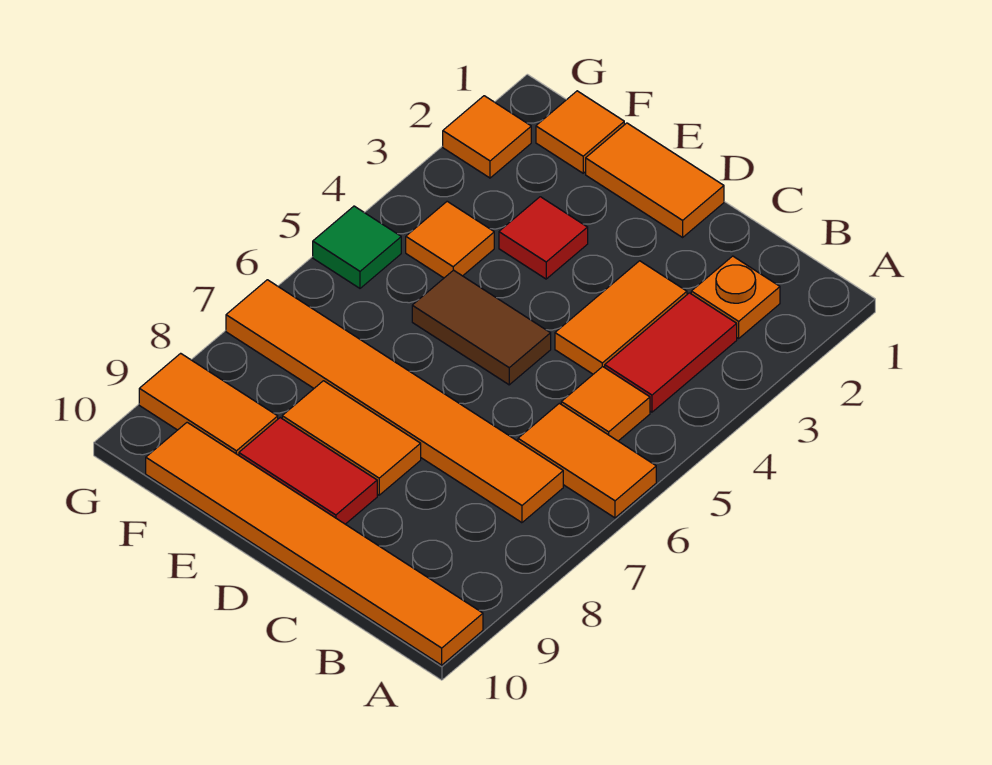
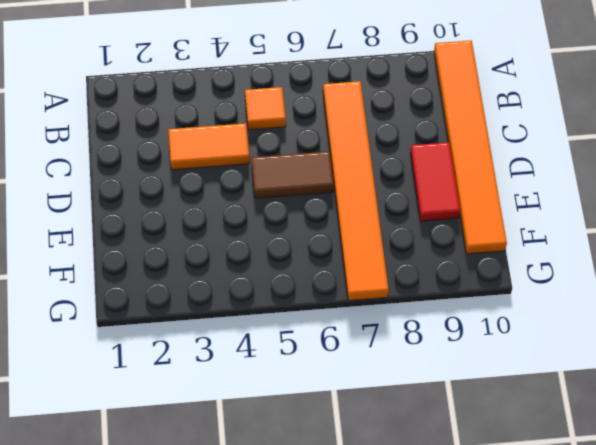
brown 1x2 tile [251,151,334,198] -> brown 1x2 tile turned to [412,270,551,385]
none -> orange 1x2 tile [518,403,656,518]
none -> orange 1x1 plate [691,256,780,338]
none -> red 1x2 tile [605,293,737,412]

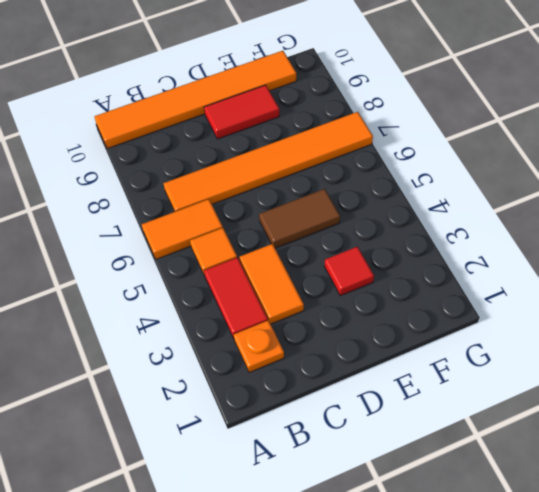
none -> orange 1x2 tile [586,123,724,237]
none -> orange 1x2 tile [282,381,421,495]
none -> orange 1x1 tile [536,91,624,173]

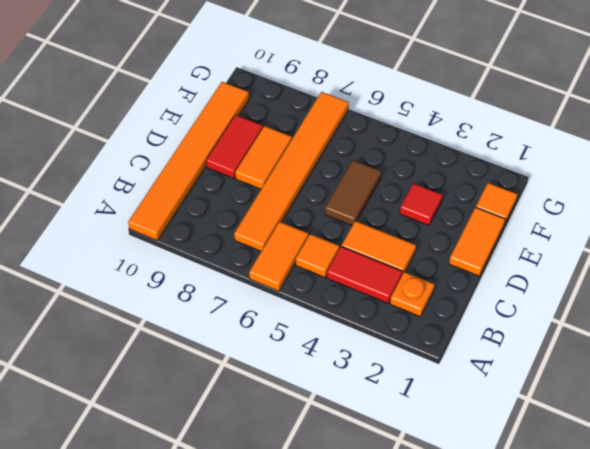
none -> orange 1x1 tile [406,201,494,278]
none -> orange 1x2 tile [139,353,278,455]
none -> orange 1x1 tile [443,96,531,178]

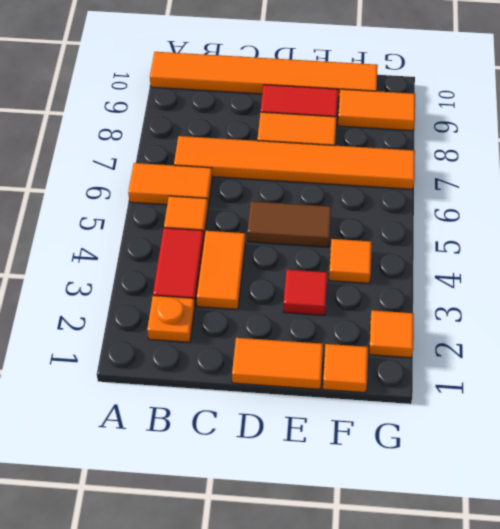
none -> green 1x1 tile [313,206,401,288]

